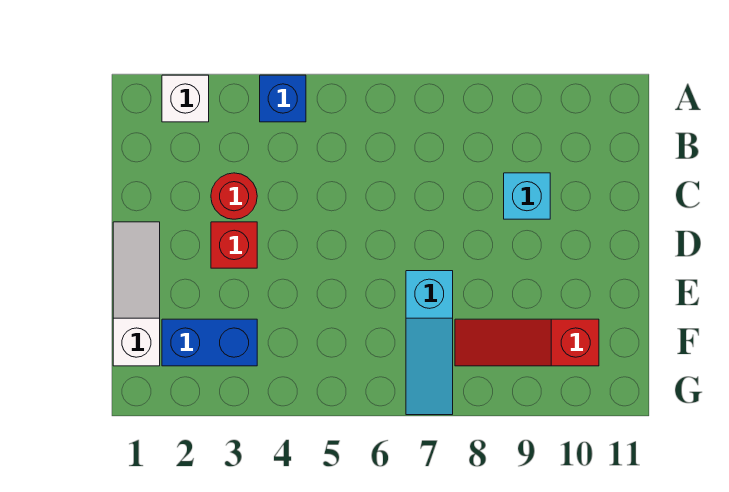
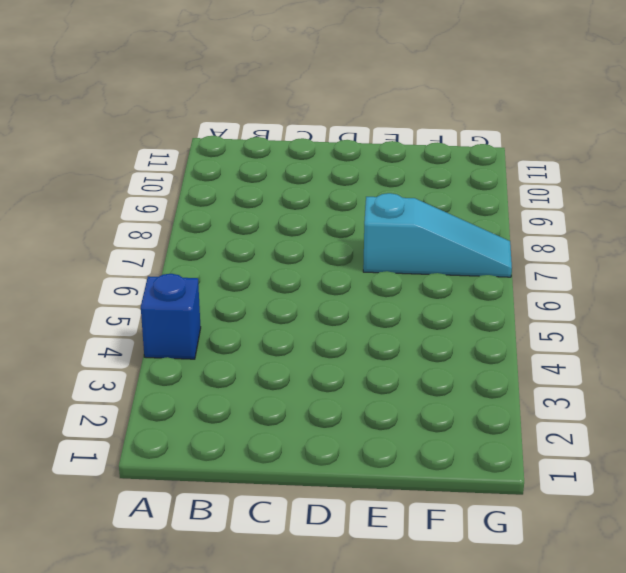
none -> white 1x1 brick [162,75,209,122]
none -> red 1x1 round brick [211,173,257,219]

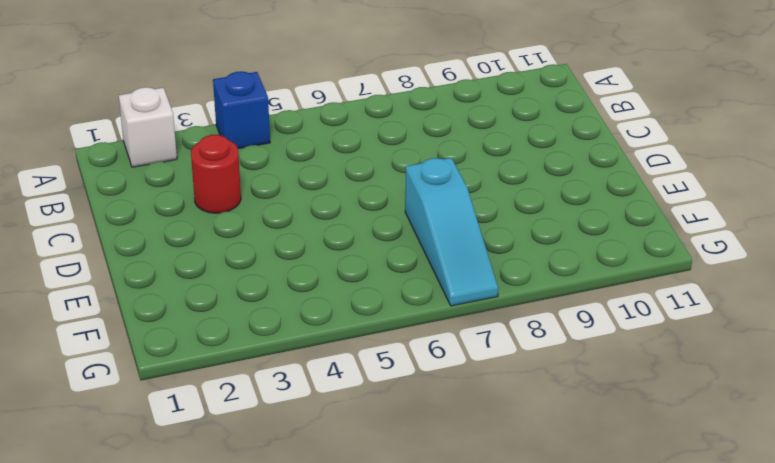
none -> cyan 1x1 brick [504,173,550,219]
none -> white 1x3 slope [113,222,160,366]

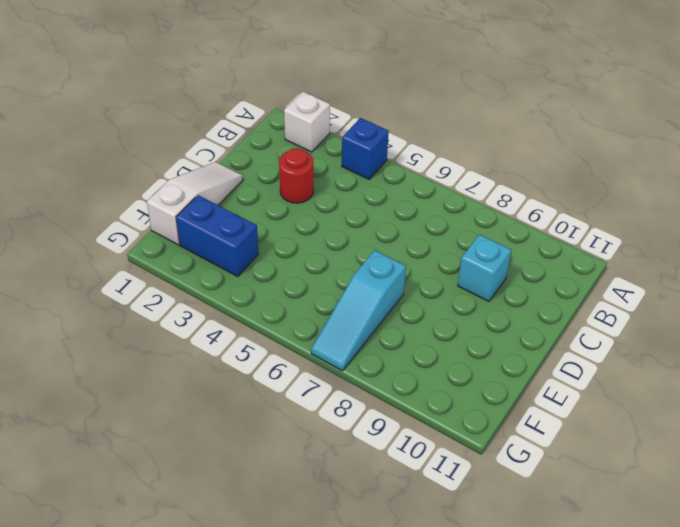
none -> red 1x1 brick [211,222,257,268]
none -> red 1x3 slope [455,319,599,366]

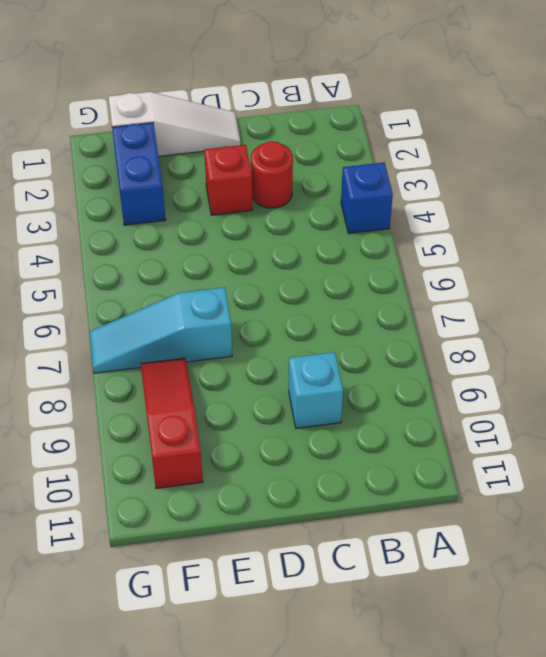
none -> white 1x1 brick [162,75,209,122]

